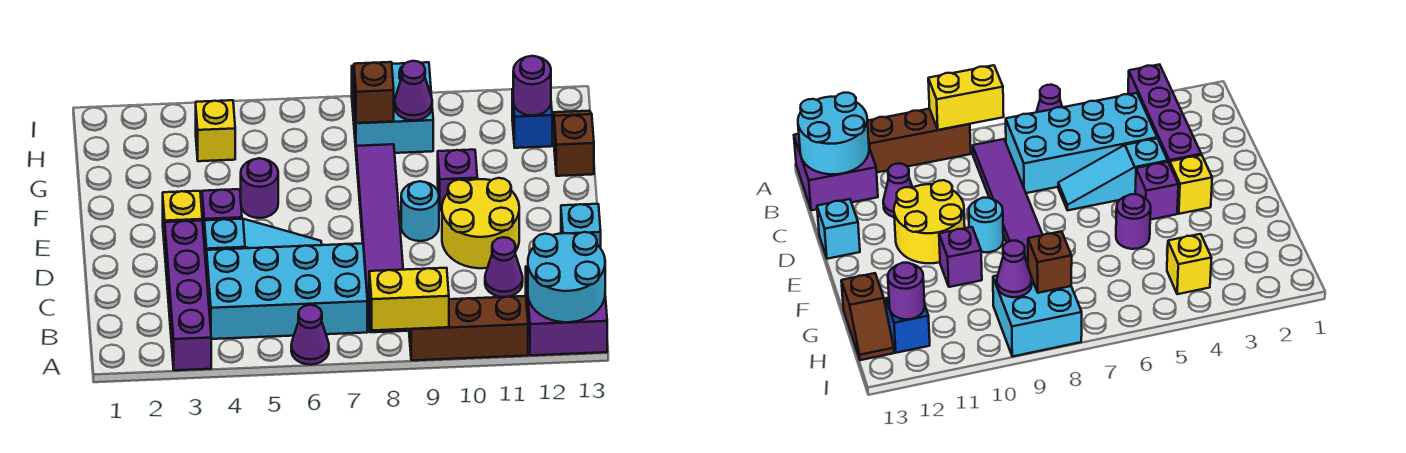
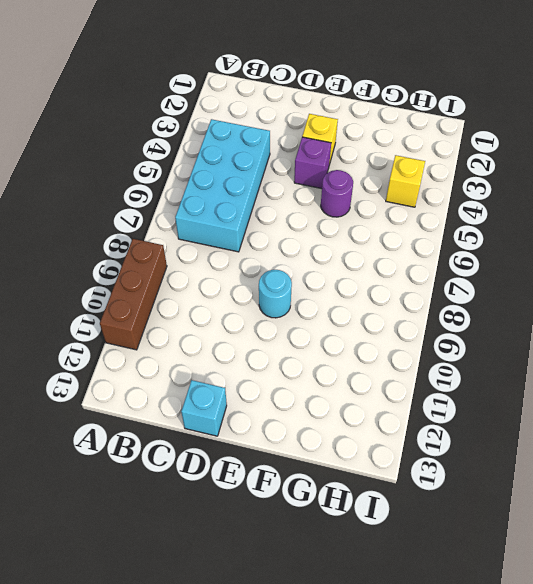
none -> purple 1x4 brick [165,220,211,370]
none -> purple 1x1 cone [291,305,329,365]
none -> purple 2x2 brick [526,266,607,355]

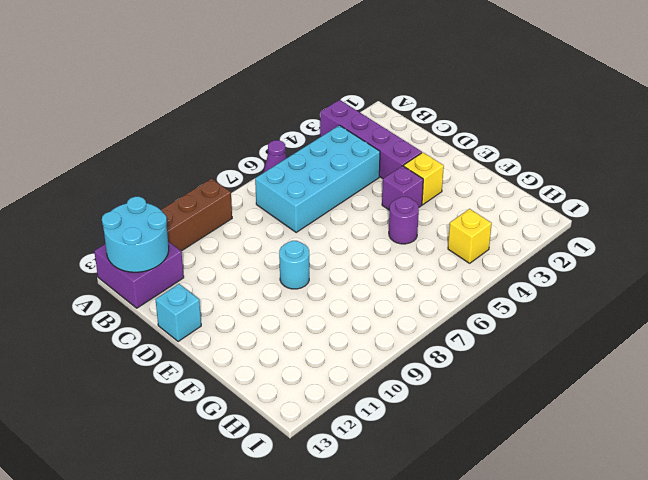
none -> purple 1x6 tile [356,144,407,332]
none -> purple 1x1 cone [485,237,523,297]
none -> cyan 1x3 slope [204,219,322,274]

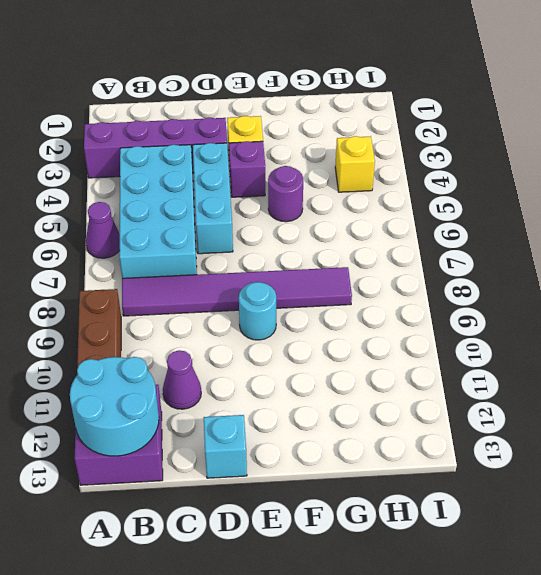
cyan 1x3 brick [193,143,233,254] -> cyan 1x3 slope [204,219,322,274]
none -> yellow 2x2 round brick [442,178,519,268]
none -> purple 1x1 brick [438,150,477,211]
none -> brown 1x2 slope [552,111,594,176]

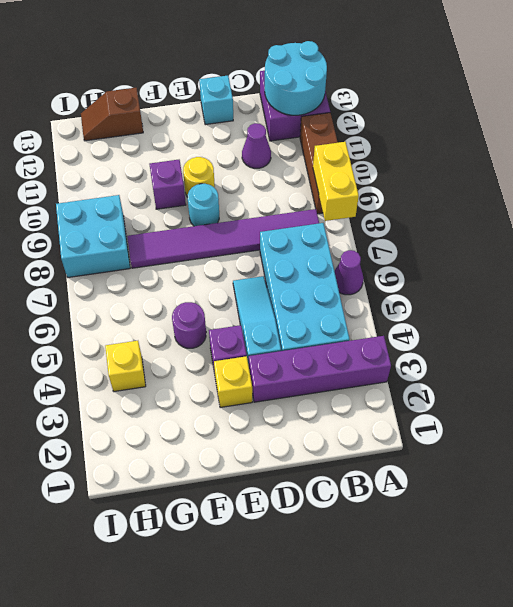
yellow 1x1 round brick [183,157,215,197] -> yellow 2x2 round brick [442,178,519,268]
none -> blue 1x1 brick [512,89,552,148]
none -> brown 1x1 brick [354,62,394,123]
none -> purple 1x1 cone [395,61,432,121]

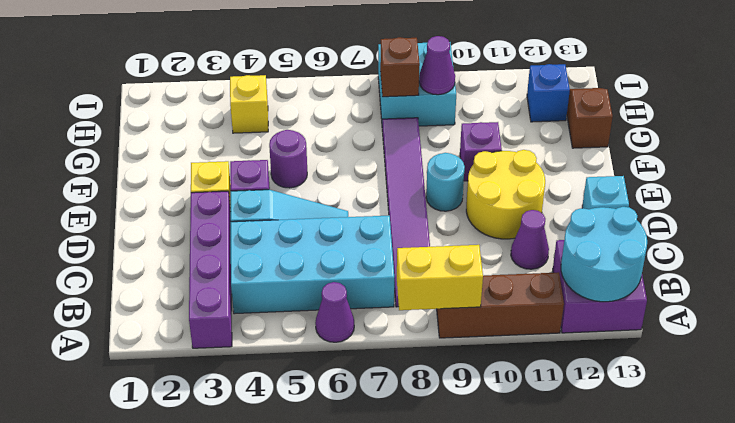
none -> purple 1x1 round brick [513,56,551,116]

